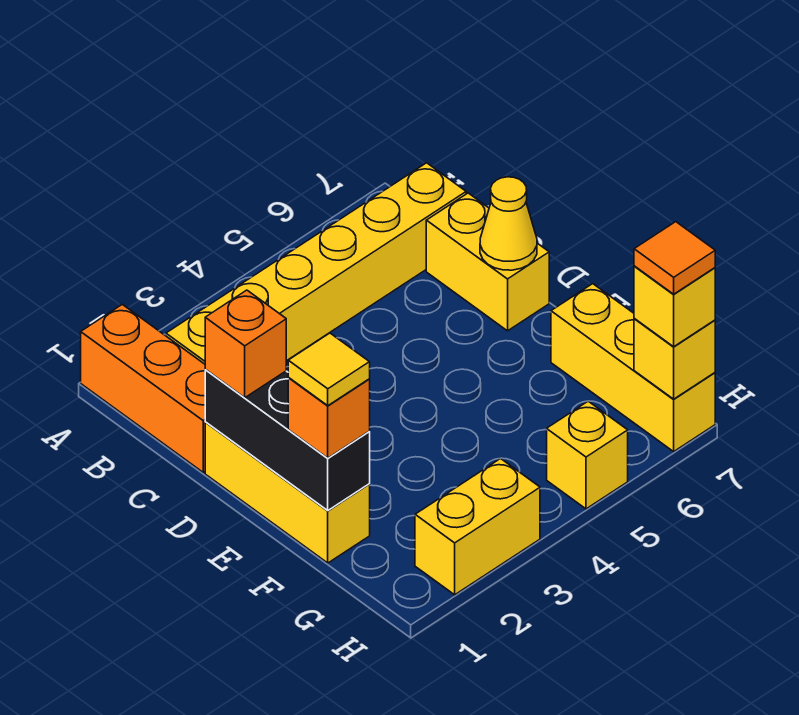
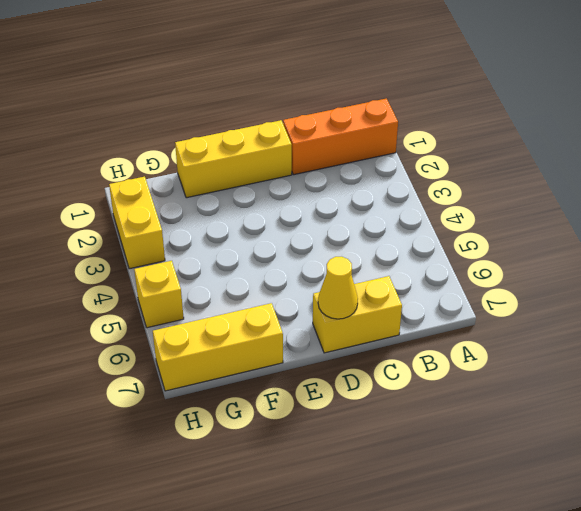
none -> yellow 1x6 brick [166,163,466,364]
none -> black 1x3 brick [205,370,370,510]
none -> yellow 1x1 brick [634,319,715,399]

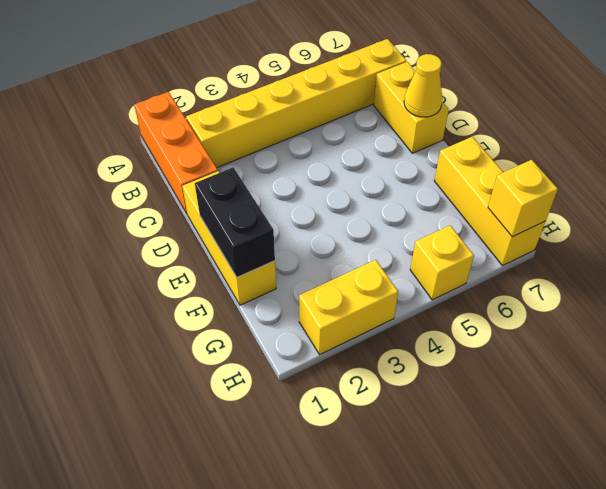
black 1x2 brick [195,167,275,277] -> black 1x3 brick [205,370,370,510]
none -> orange 1x1 brick [205,290,286,398]
none -> orange 1x1 brick [288,378,370,458]
none -> yellow 1x1 brick [634,266,715,347]

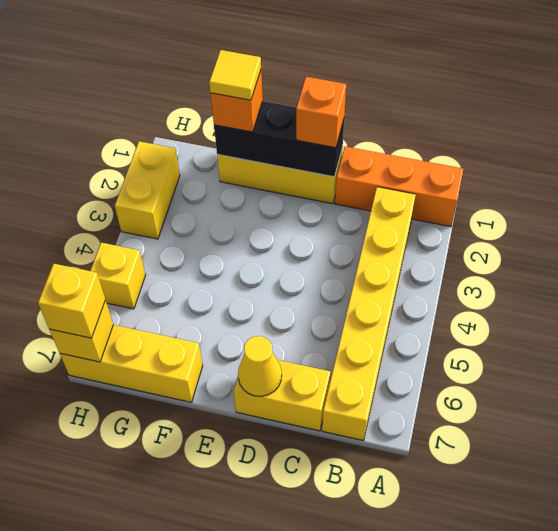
none -> orange 1x1 tile [634,222,715,294]

